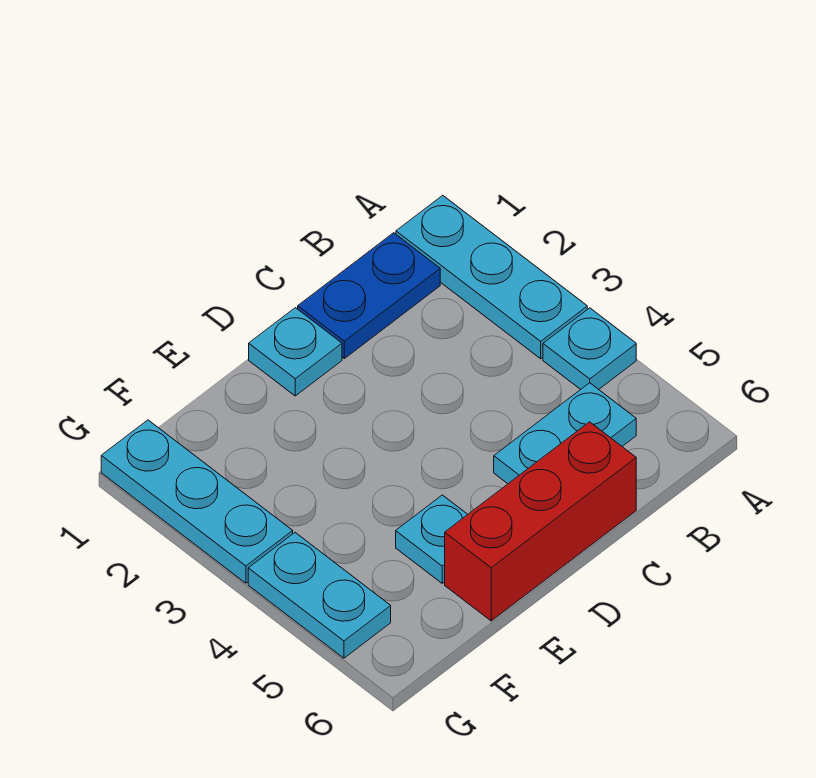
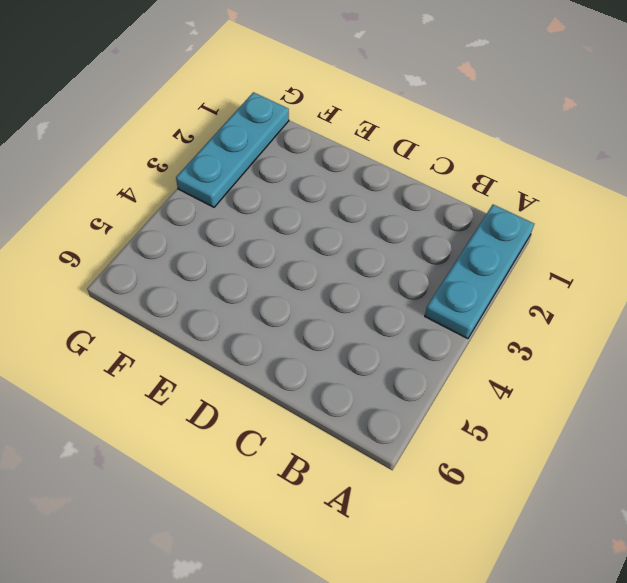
none -> cyan 1x1 plate [543,308,636,389]
none -> blue 1x2 plate [298,233,440,358]

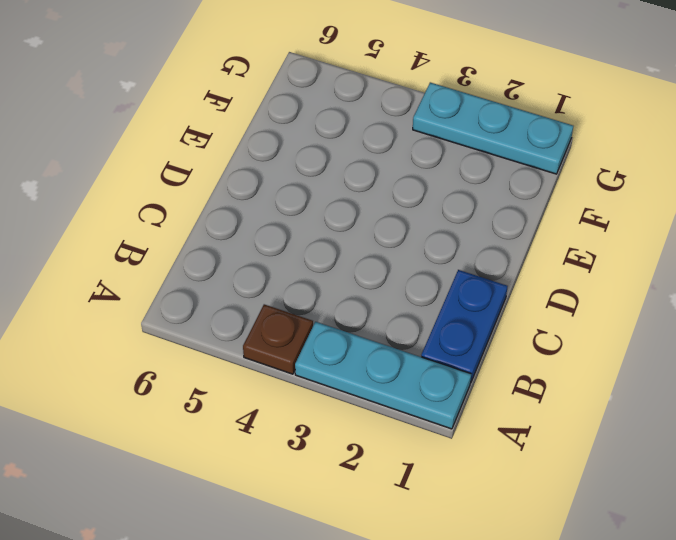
brown 1x1 plate [243,304,313,374] -> cyan 1x1 plate [543,308,636,389]
none -> cyan 1x2 plate [494,383,636,484]
none -> red 1x3 brick [445,422,636,621]

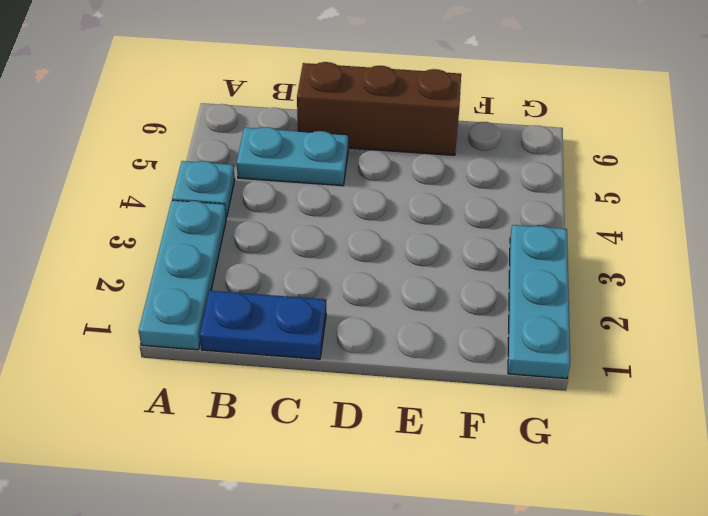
brown 1x3 brick [297,62,461,155] -> red 1x3 brick [445,422,636,621]
none -> cyan 1x1 plate [249,308,342,396]
none -> cyan 1x1 plate [396,495,468,583]

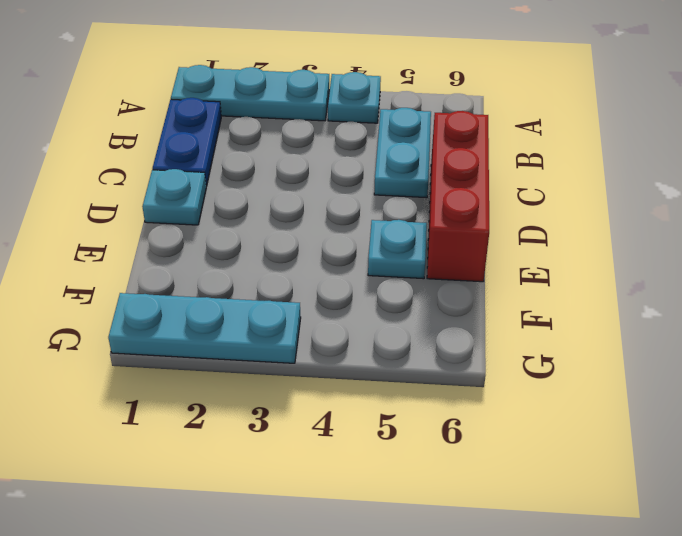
none -> cyan 1x2 plate [248,533,391,658]

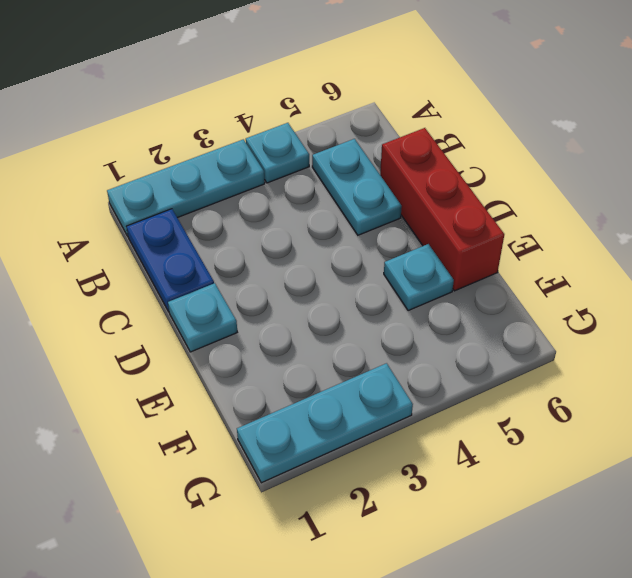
none -> cyan 1x2 plate [248,533,391,658]

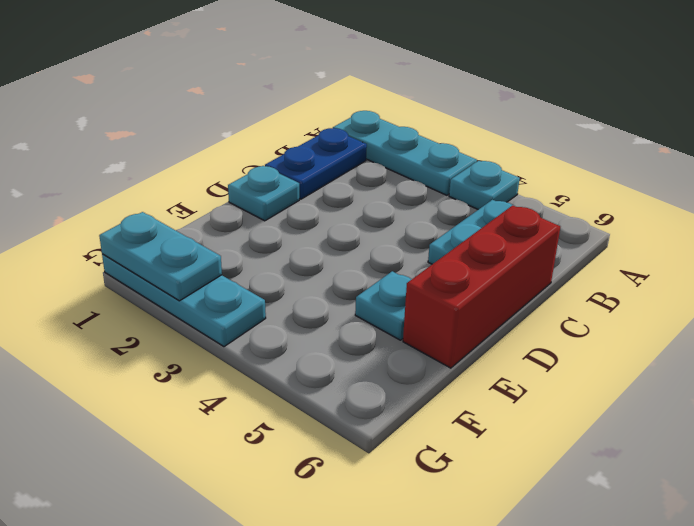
cyan 1x2 plate [99,212,222,301] -> cyan 1x2 plate moved to [248,533,391,658]

